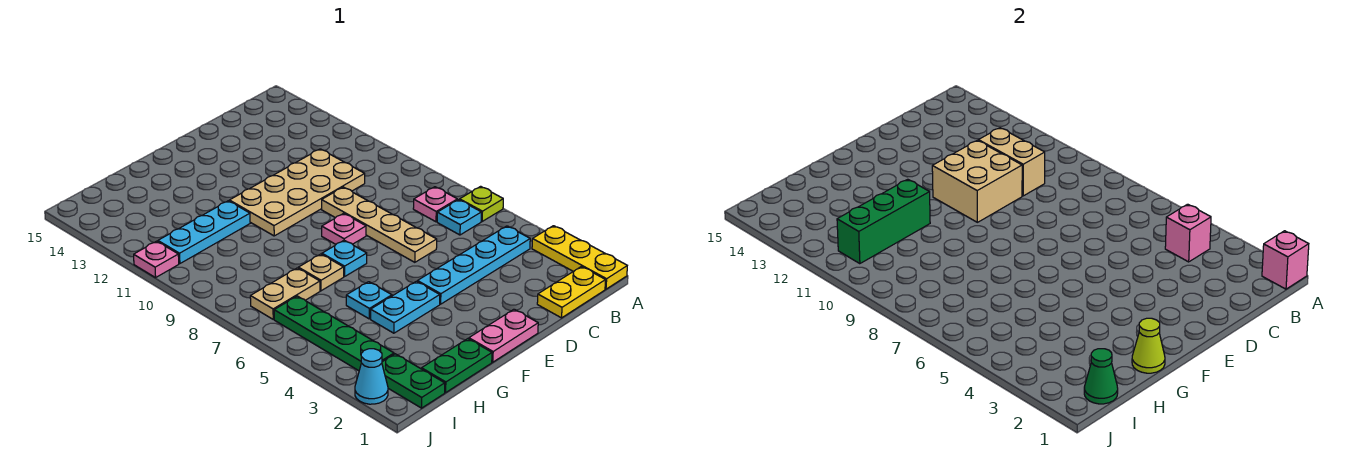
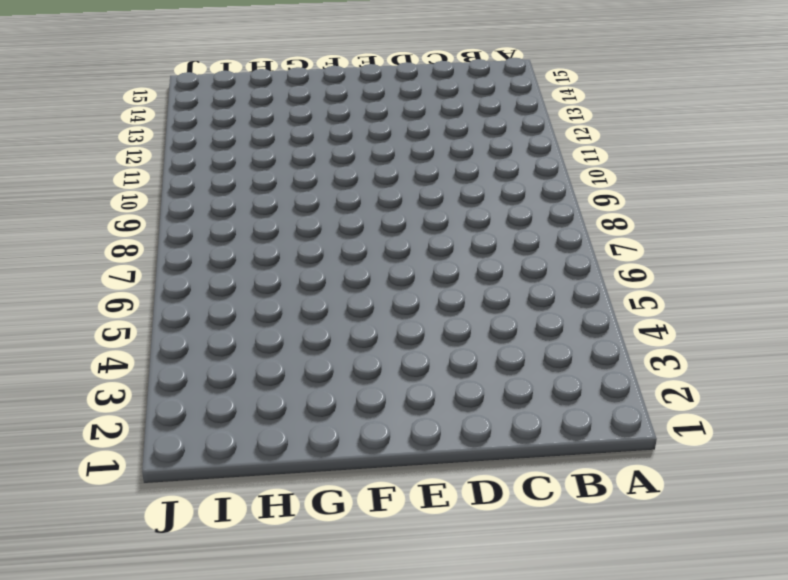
none -> yellow 1x3 plate [532,226,627,289]
none -> lime 1x1 plate [460,186,503,221]
none -> yellow 1x2 plate [537,267,606,318]

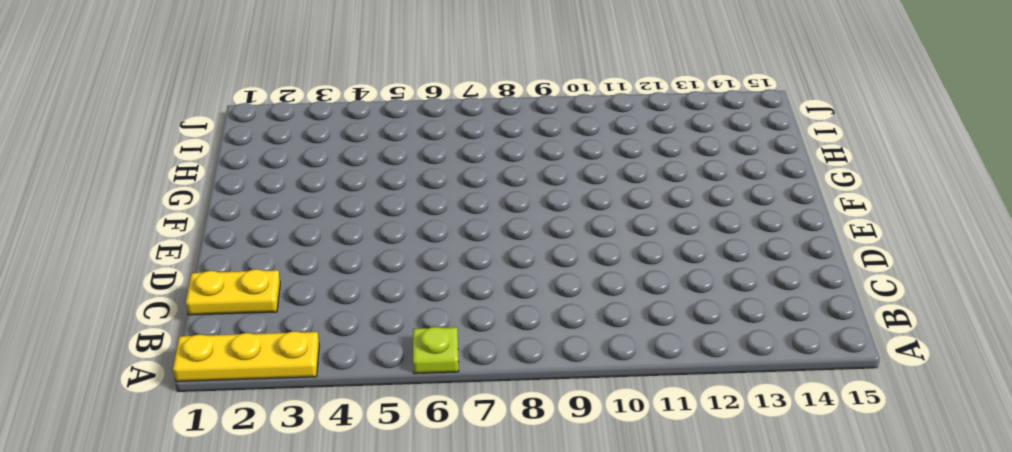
yellow 1x2 plate [186,269,280,315] -> yellow 1x2 plate turned to [537,267,606,318]
none -> cyan 1x4 plate [417,226,530,304]
none -> cyan 1x1 plate [437,200,481,235]
none -> pink 1x1 plate [413,187,457,222]

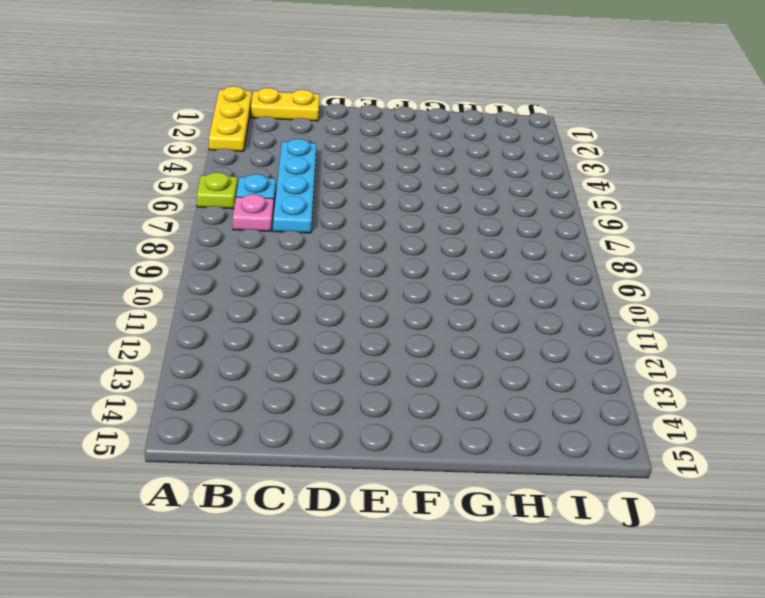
cyan 1x4 plate [273,139,316,233] -> cyan 1x4 plate turned to [417,226,530,304]
none -> tan 2x4 plate [229,149,365,236]
none -> tan 1x4 plate [322,187,437,262]
none -> pink 1x2 plate [469,309,538,362]

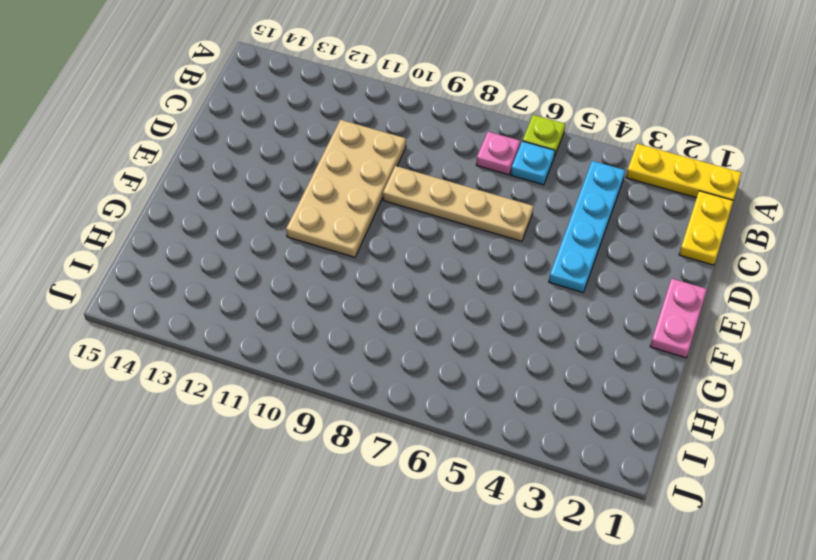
none -> pink 1x1 plate [322,213,366,244]
none -> cyan 1x2 plate [371,281,440,333]
none -> cyan 1x1 plate [322,240,367,277]

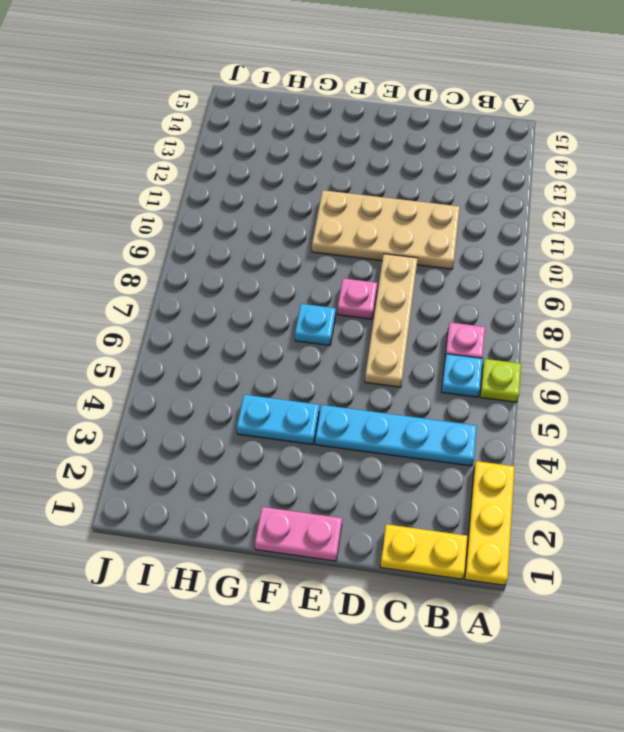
none -> green 1x2 plate [422,339,492,393]
none -> cyan 1x1 plate [346,282,392,319]
none -> tan 1x1 plate [298,254,344,291]

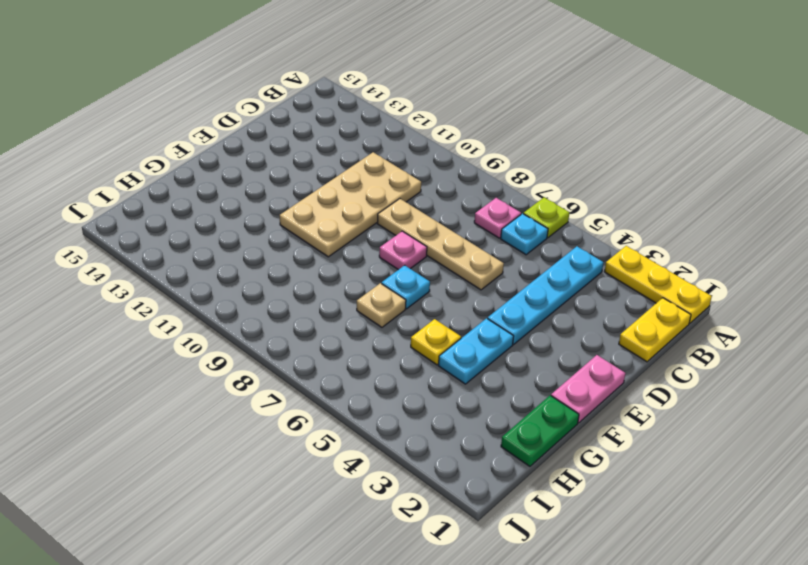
yellow 1x1 plate [411,319,461,365] -> cyan 1x1 plate [346,282,392,319]
none -> cyan 1x3 plate [158,201,250,264]
none -> tan 1x2 plate [250,268,320,319]
none -> green 1x2 plate [382,354,445,408]

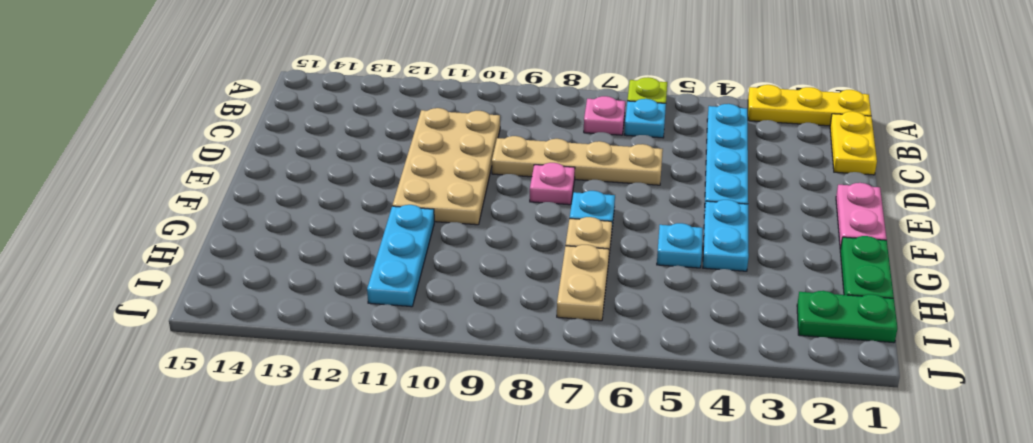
none -> green 1x4 plate [274,296,394,371]
none -> cyan 1x1 cone [355,349,388,404]
none -> pink 1x1 plate [134,241,179,278]

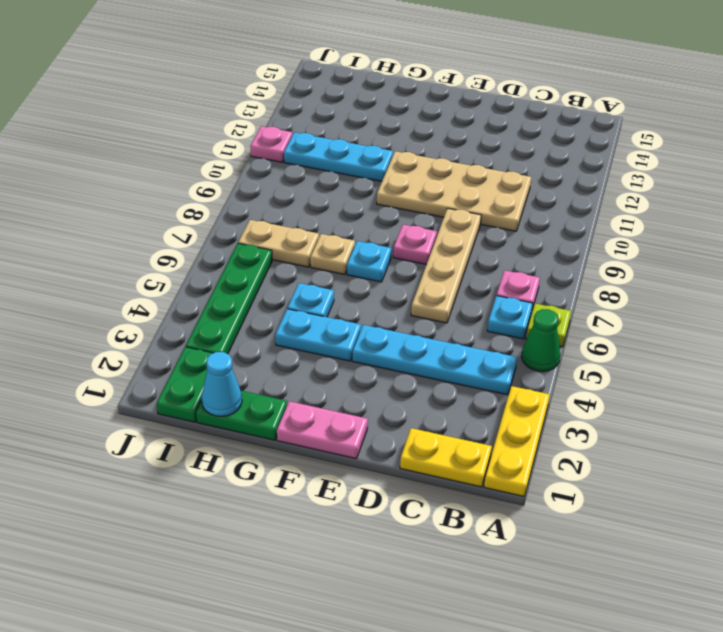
green 1x1 cone [522,309,560,371] -> green 1x1 cone moved to [1084,349,1118,404]
cyan 1x1 cone [201,352,242,416] -> cyan 1x1 cone moved to [355,349,388,404]
none -> pink 1x1 brick [1262,231,1309,289]
none -> pink 1x1 brick [1165,204,1211,262]
none -> tan 1x2 brick [978,128,1045,196]

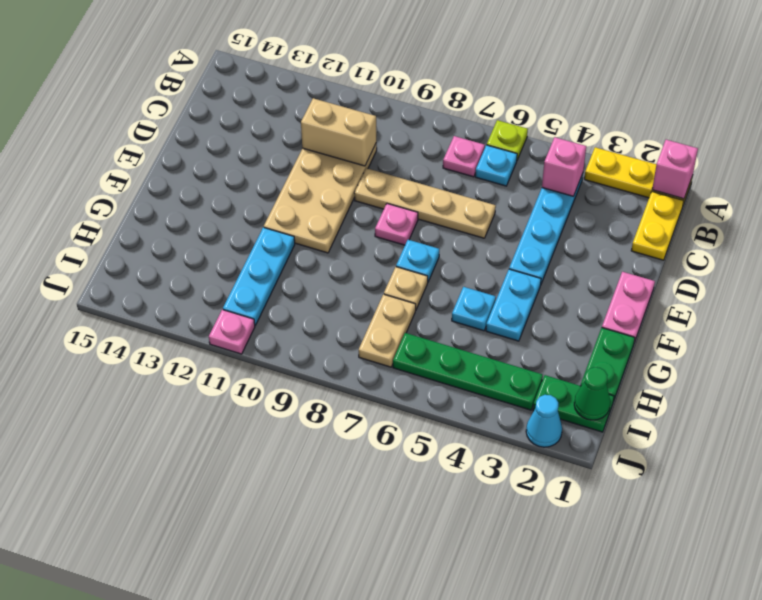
none -> tan 2x2 brick [932,140,1022,222]
none -> lime 1x1 cone [1132,318,1165,373]
none -> green 1x3 brick [837,179,930,264]

